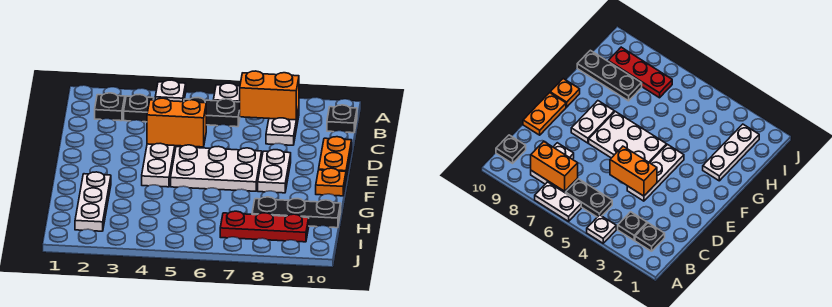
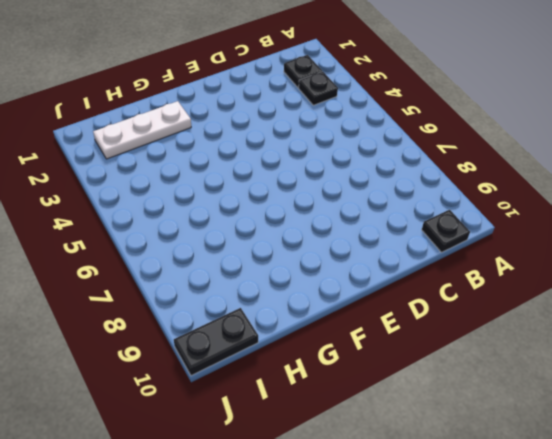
black 1x2 plate [174,308,258,376] -> black 1x2 plate turned to [184,98,240,127]
none -> white 1x1 plate [155,80,186,102]
none -> white 1x2 plate [213,83,240,102]
none -> white 1x2 plate [266,108,299,145]

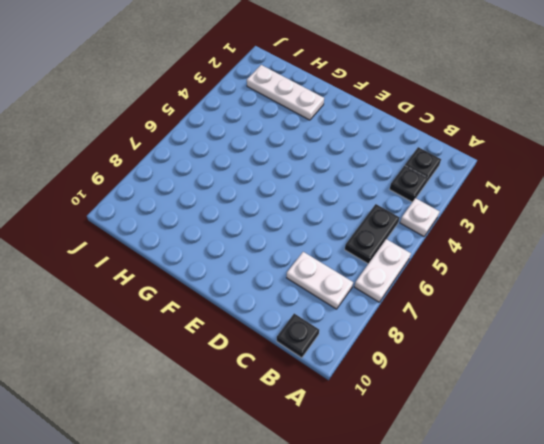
none -> white 1x3 plate [142,143,176,187]
none -> orange 1x2 plate [319,137,352,178]
none -> white 2x3 plate [171,145,262,191]

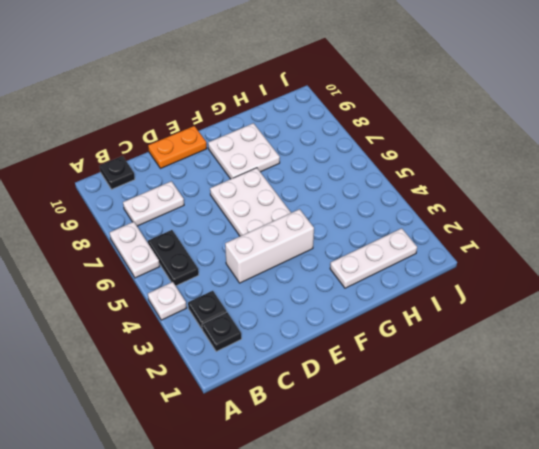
white 1x3 brick [225,209,314,283] -> white 1x3 plate [142,143,176,187]
white 2x2 plate [208,123,280,179] -> white 1x2 plate [258,150,291,193]
none -> orange 1x1 plate [316,168,346,196]
none -> black 1x3 plate [252,197,341,228]
none -> red 1x3 plate [220,211,309,242]

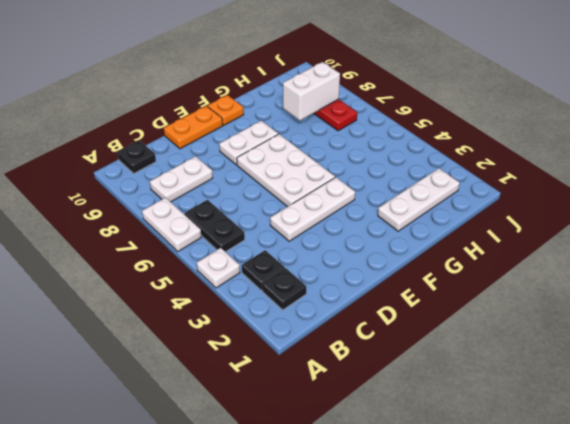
white 1x2 brick [283,62,340,121] -> none
none -> black 1x3 plate [252,197,341,228]
none -> orange 1x2 brick [240,71,299,120]
none -> orange 1x2 brick [147,98,206,147]

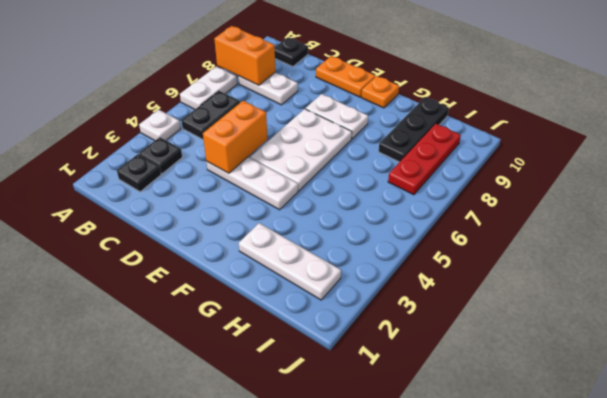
orange 1x2 brick [214,26,275,85] -> orange 1x2 brick turned to [240,71,299,120]

